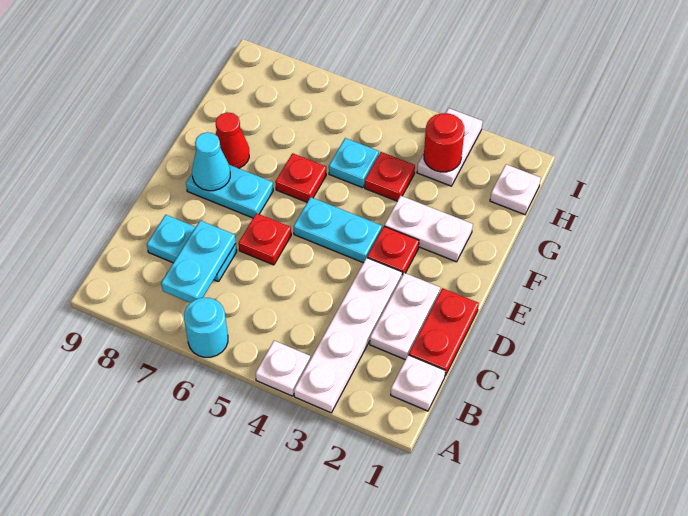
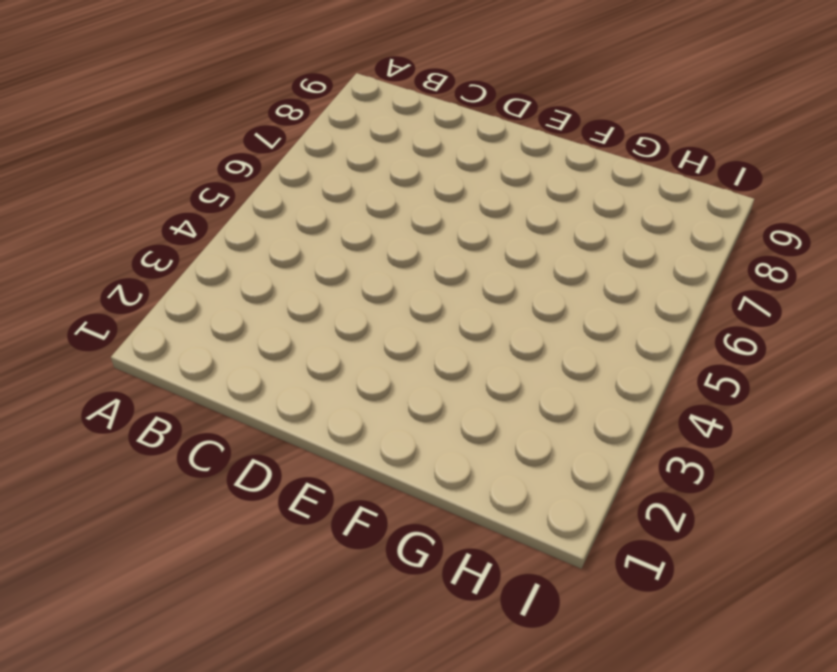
none -> white 1x4 plate [294,258,402,413]
none -> white 1x1 plate [255,341,310,396]
none -> cyan 1x1 round brick [184,298,228,357]

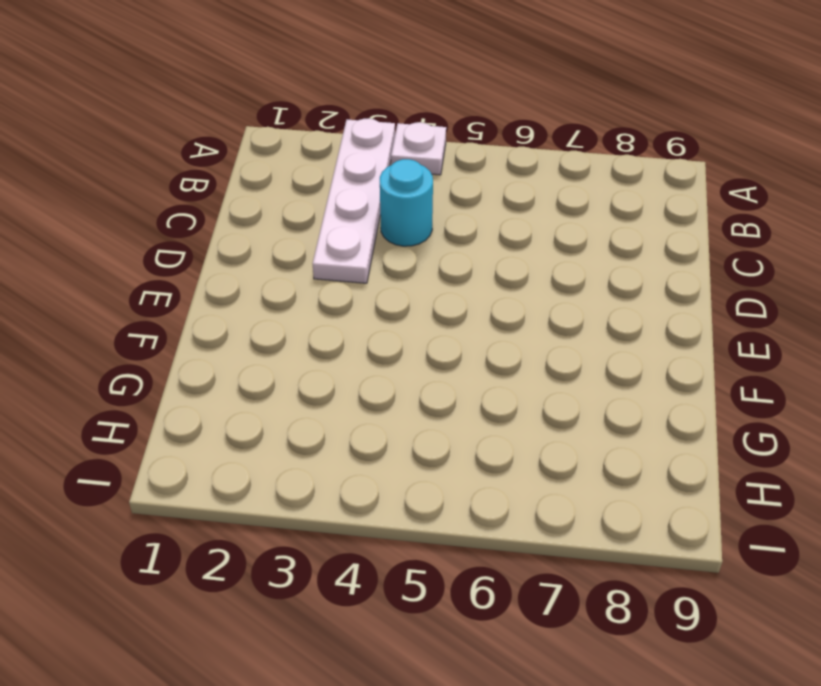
cyan 1x1 round brick [380,159,433,246] -> cyan 1x1 round brick moved to [184,298,228,357]
none -> white 1x1 plate [391,355,445,411]
none -> red 1x2 plate [409,288,479,376]
none -> white 1x2 plate [370,273,440,360]

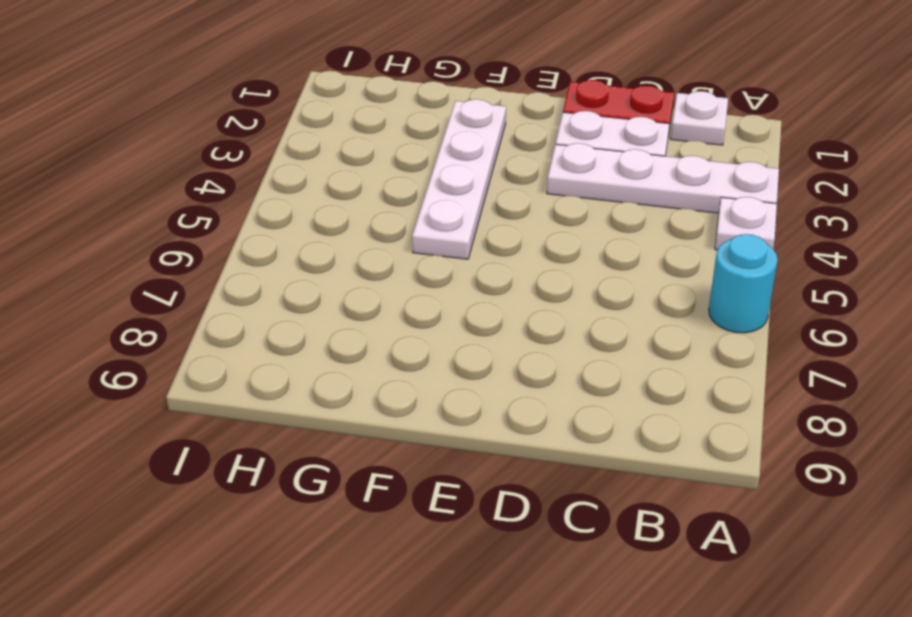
white 1x4 plate [412,99,506,259] -> white 1x2 plate [384,196,473,262]
none -> cyan 1x2 plate [147,215,237,282]
none -> red 1x1 plate [239,213,291,265]
none -> red 1x1 plate [367,226,419,276]

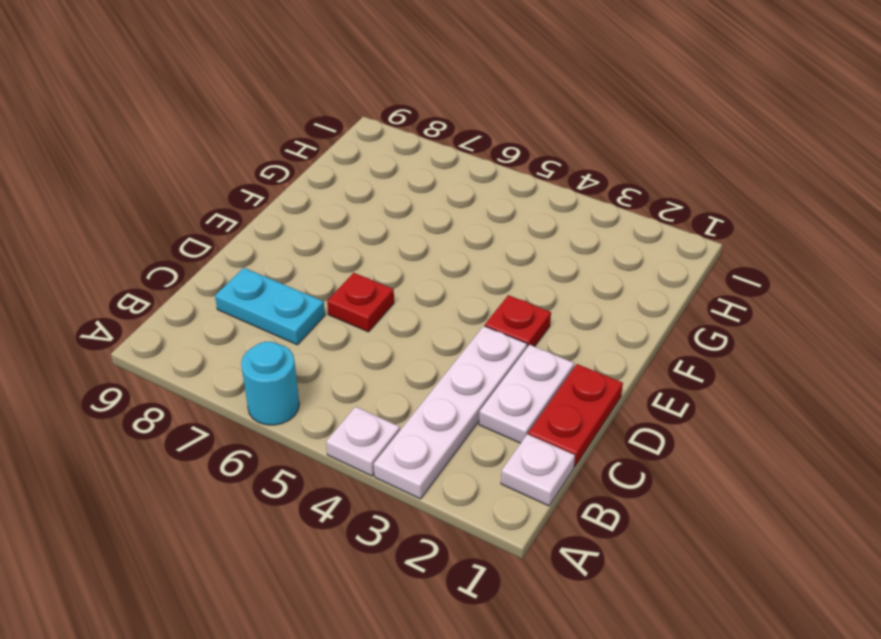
none -> cyan 1x2 plate [293,197,382,263]
none -> cyan 1x2 plate [186,165,273,218]
none -> white 1x2 plate [384,196,473,262]

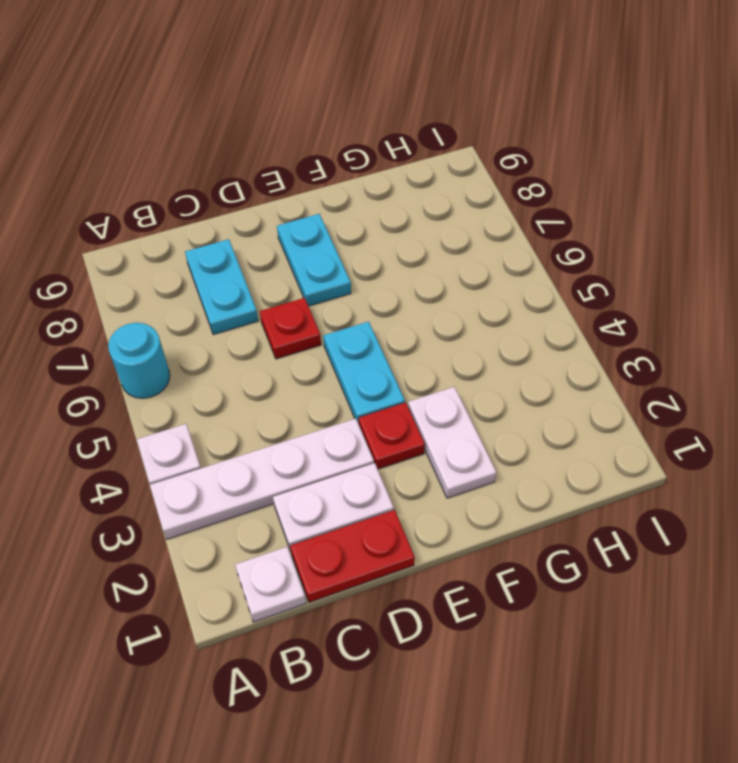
none -> red 1x1 plate [275,153,326,202]
none -> red 1x1 cone [215,112,249,168]
none -> red 1x1 plate [365,152,415,201]

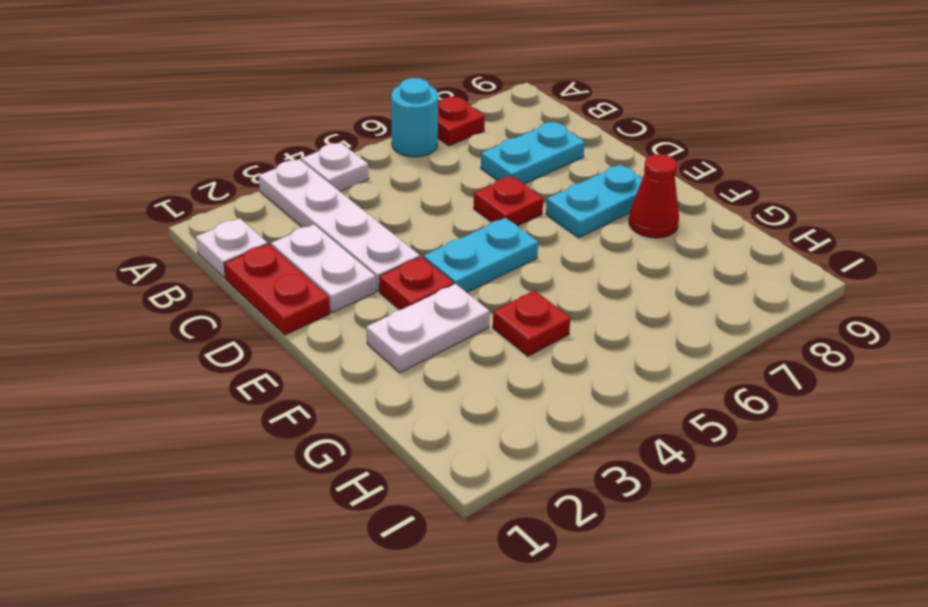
red 1x1 plate [438,96,485,146] -> red 1x1 plate moved to [275,153,326,202]
none -> cyan 1x1 plate [329,138,379,188]
none -> white 1x1 plate [490,164,541,215]
none -> white 1x2 plate [417,108,482,186]

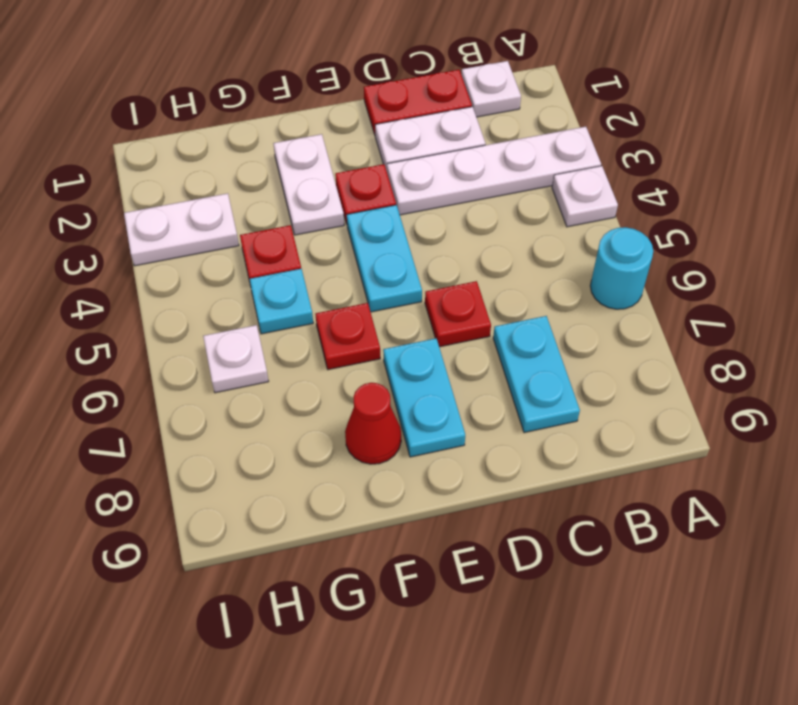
white 1x1 plate [203,325,269,393] -> white 1x1 plate moved to [490,164,541,215]
none -> cyan 1x2 plate [161,221,236,303]
none -> cyan 1x1 cone [192,132,230,191]
none -> red 1x1 round brick [424,113,465,172]

